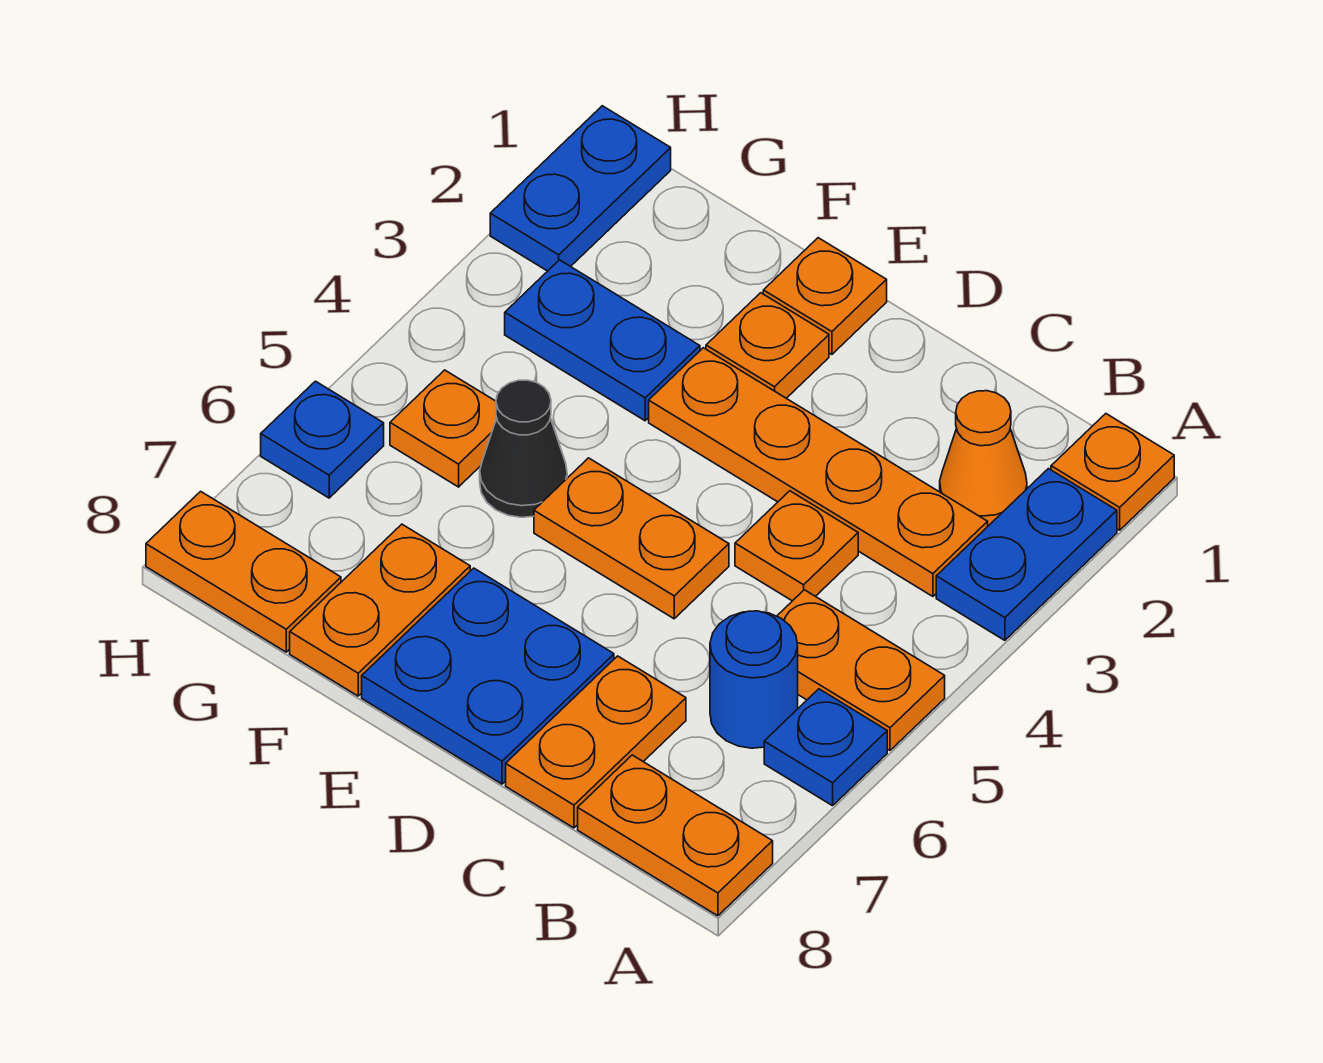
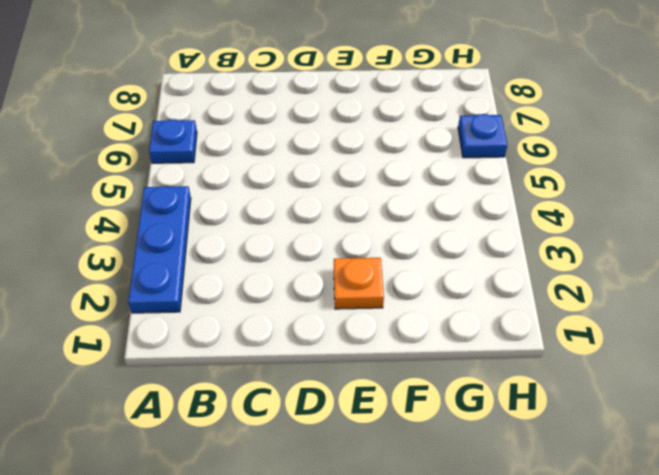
blue 1x3 plate [128,186,191,313] -> blue 1x2 plate [936,469,1117,640]
none -> orange 1x1 plate [1051,414,1174,530]
none -> orange 1x2 plate [777,590,945,750]
none -> orange 1x2 plate [578,755,773,916]

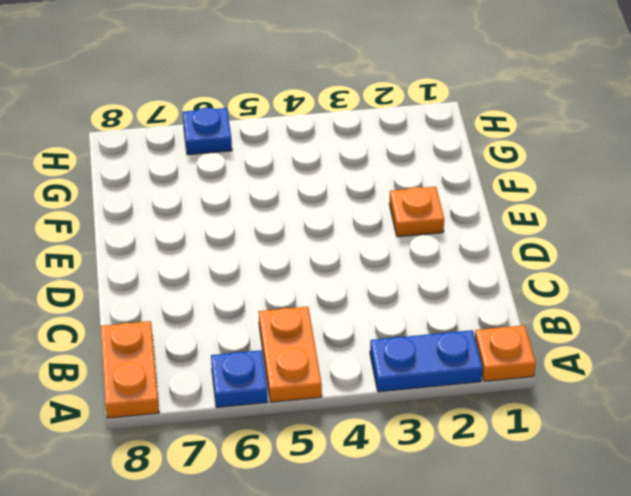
none -> orange 1x1 cone [940,391,1027,526]
none -> orange 1x4 plate [649,348,988,596]
none -> blue 1x1 round brick [710,611,798,748]

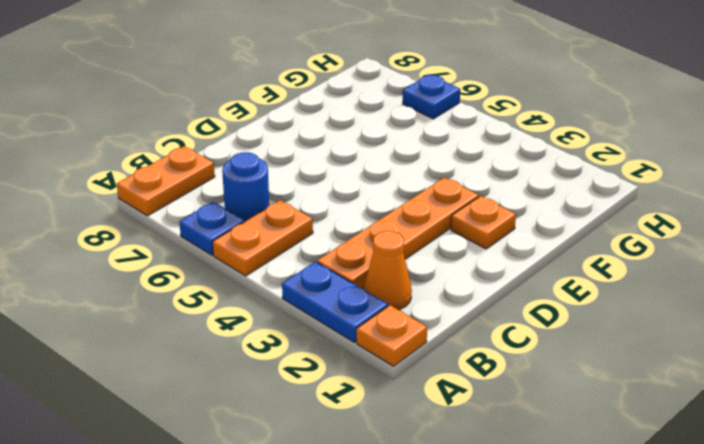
none -> orange 1x1 plate [735,491,858,601]
none -> orange 1x2 plate [506,656,686,828]
none -> orange 1x2 plate [534,458,729,619]

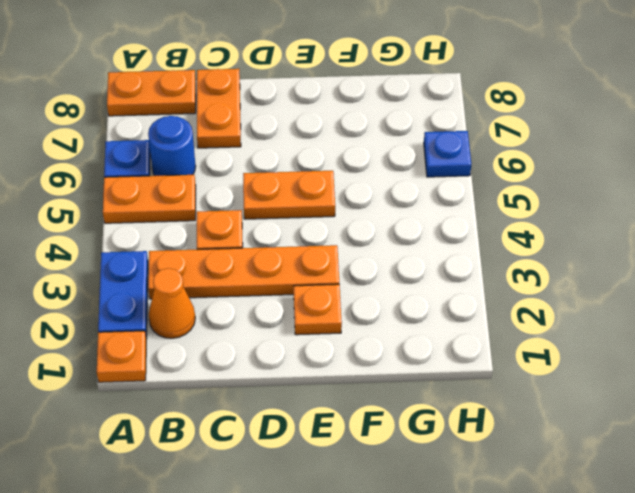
none -> blue 2x2 plate [362,568,614,784]
none -> orange 1x1 plate [763,238,887,354]
none -> blue 1x2 plate [505,260,700,421]

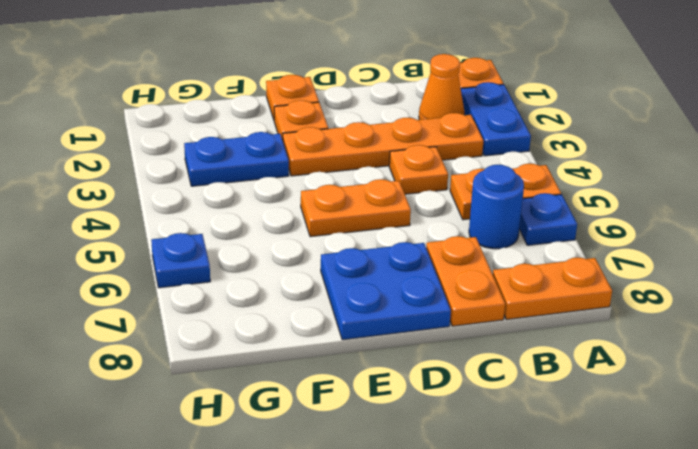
none -> black 1x1 cone [480,380,567,517]
none -> orange 1x2 plate [290,524,470,696]
none -> orange 1x1 plate [390,370,497,487]

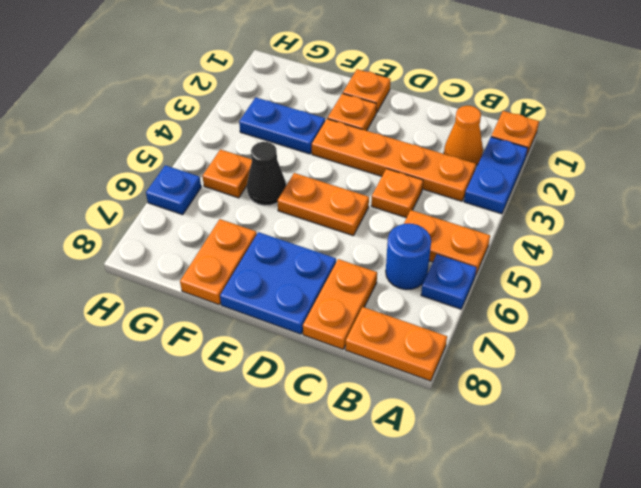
none -> orange 1x2 plate [146,491,341,652]
none -> blue 1x2 plate [490,106,671,271]

